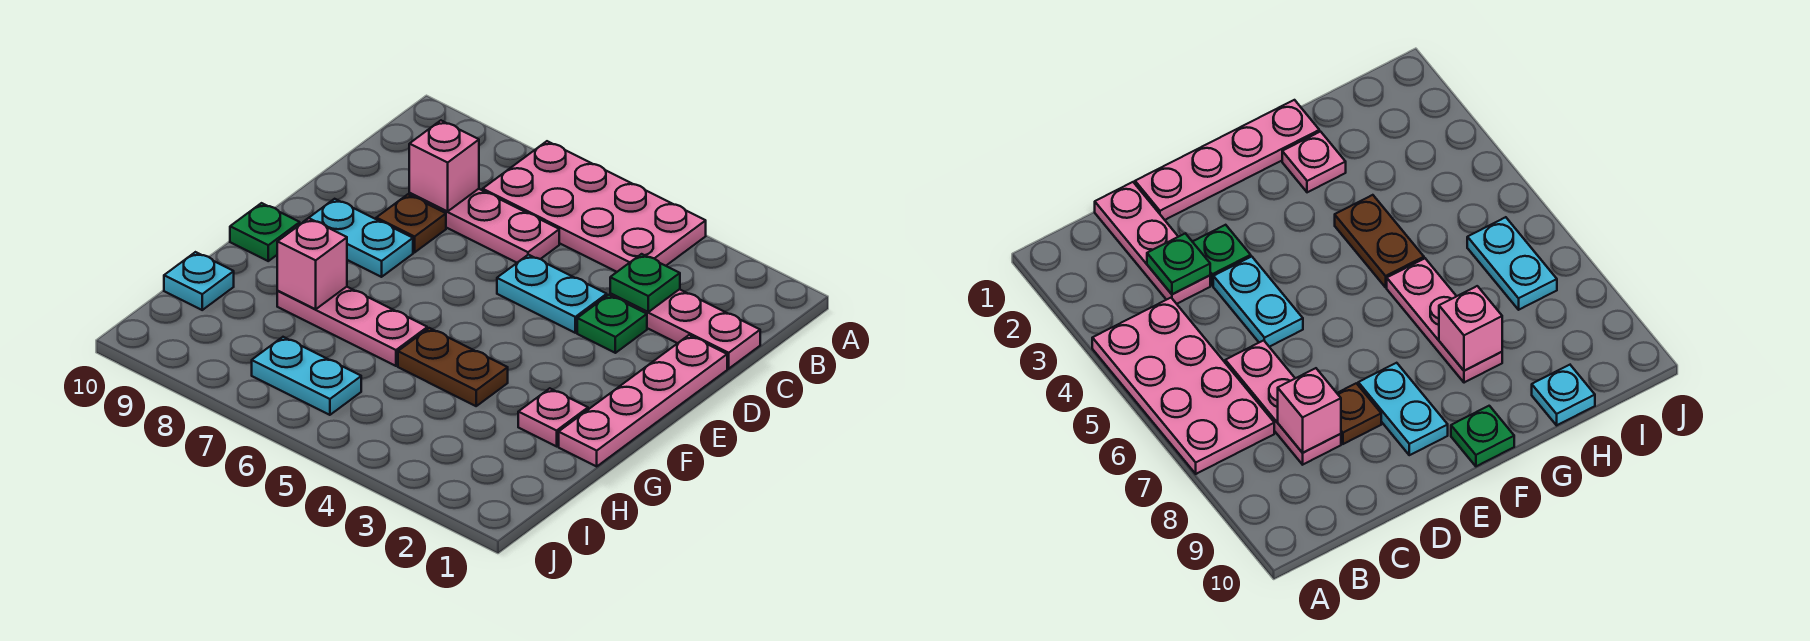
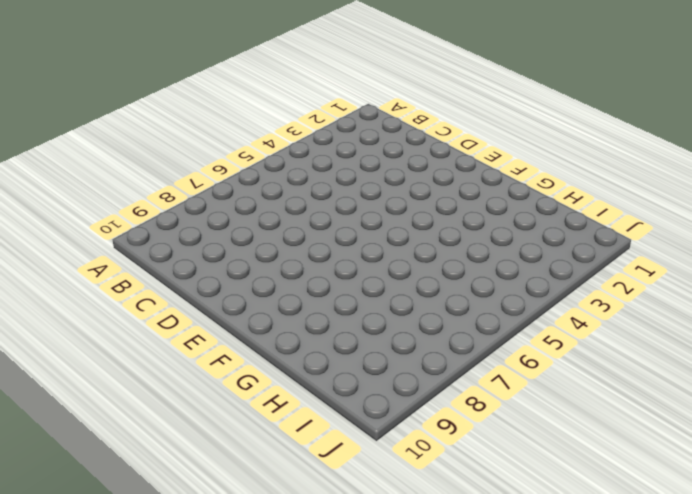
none -> pink 2x4 plate [483,141,706,272]
none -> pink 1x3 plate [610,289,760,369]
none -> pink 1x3 plate [409,189,559,263]

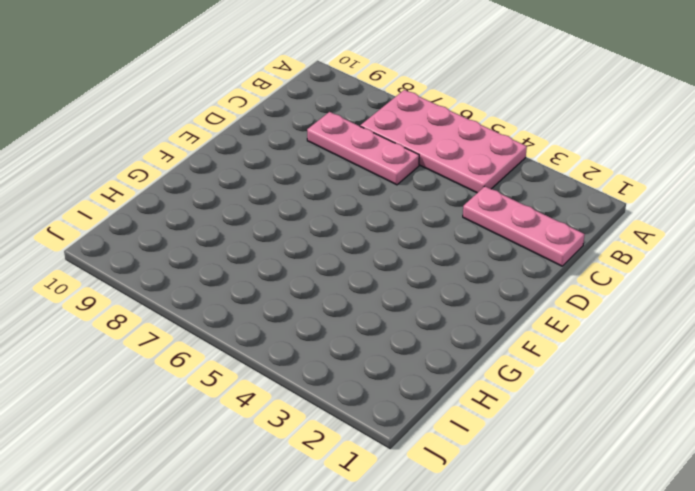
none -> pink 1x4 plate [559,335,727,466]
none -> green 1x1 plate [577,295,647,353]
none -> cyan 1x2 plate [497,255,607,333]

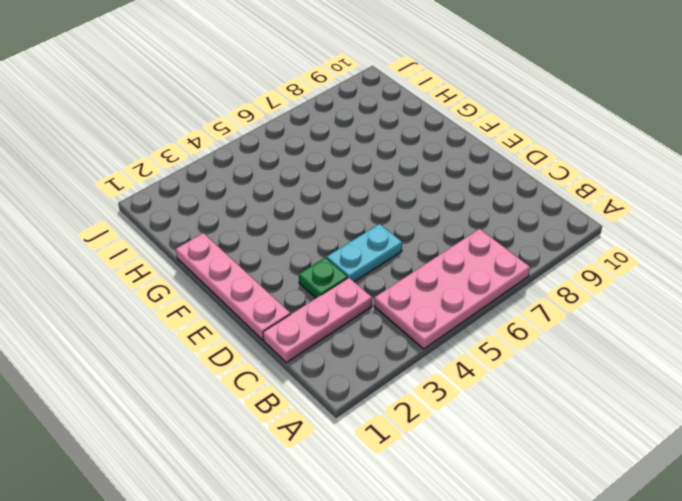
none -> pink 1x3 plate [409,189,559,263]
none -> brown 1x1 plate [376,194,446,252]
none -> cyan 1x2 plate [305,199,413,277]

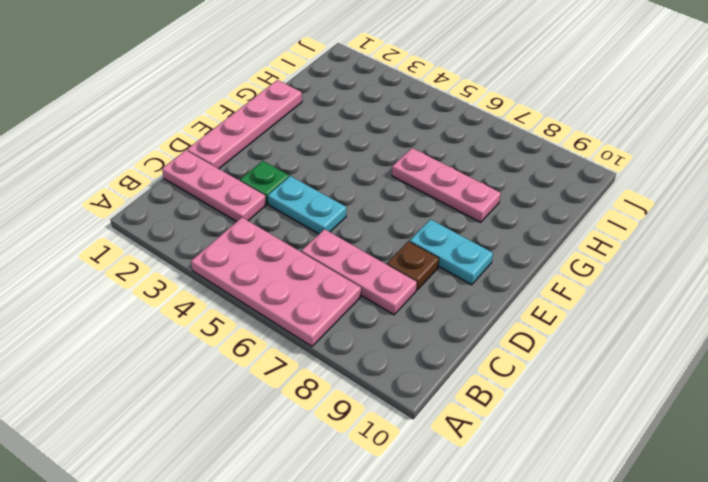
none -> green 1x1 plate [230,203,300,261]
none -> pink 1x1 plate [518,388,588,446]
none -> brown 1x2 plate [398,328,508,406]

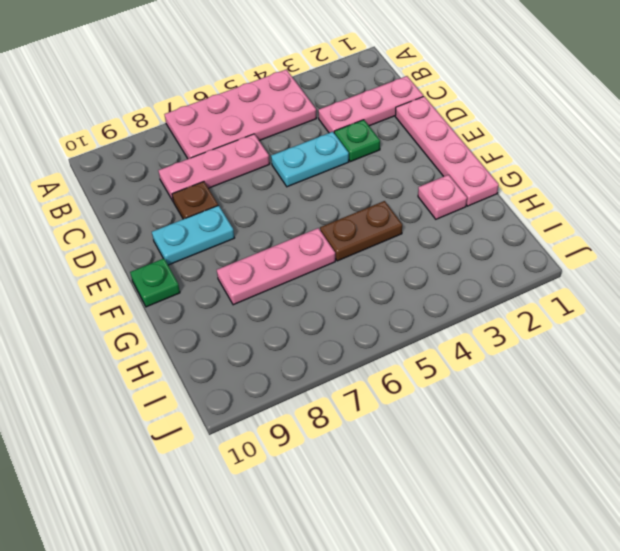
none -> cyan 1x1 plate [164,252,234,310]
none -> cyan 1x2 plate [252,337,361,415]
none -> green 1x1 plate [610,254,680,312]

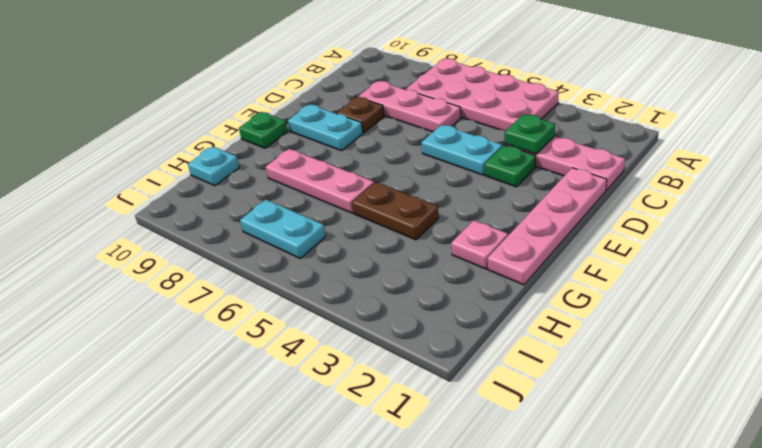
none -> pink 1x1 brick [409,121,479,211]
none -> pink 1x1 brick [277,218,347,309]

